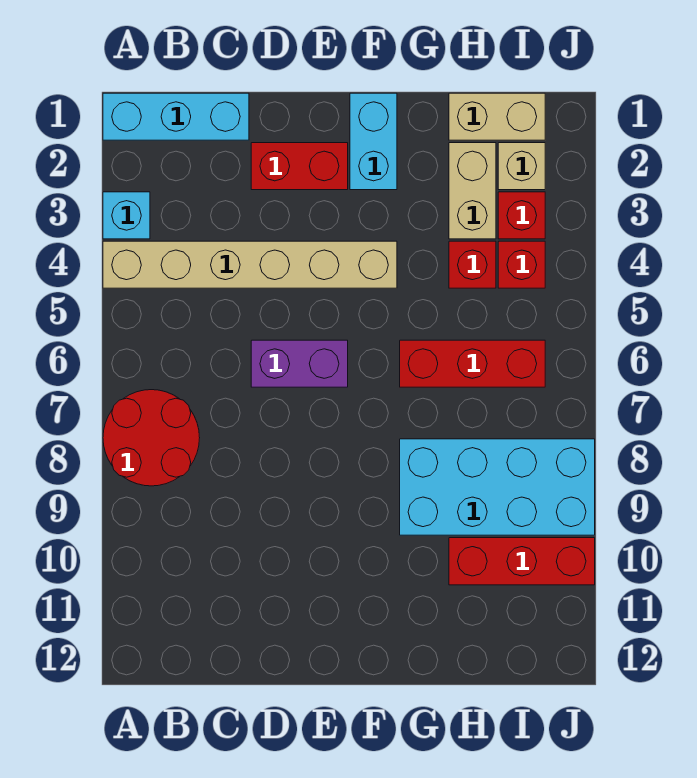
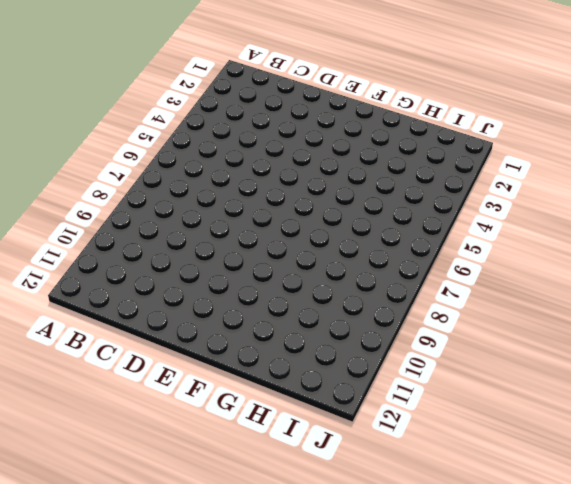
none -> cyan 1x3 brick [103,93,249,140]
none -> cyan 1x1 brick [103,192,150,239]
none -> tan 1x6 brick [103,241,397,288]

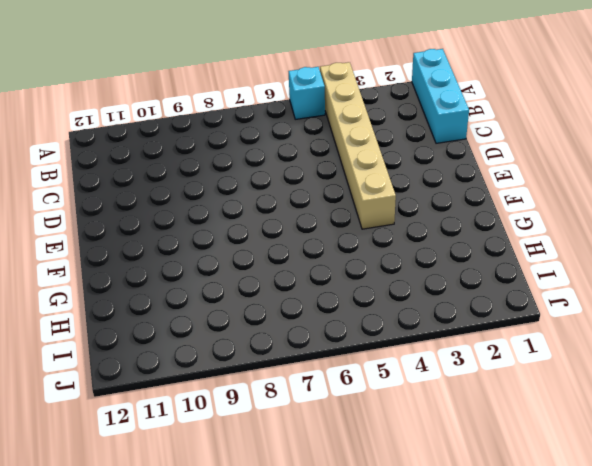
cyan 1x1 brick [289,67,325,119] -> cyan 1x1 brick moved to [103,192,150,239]
none -> red 2x2 round brick [103,390,200,486]
none -> red 1x2 brick [251,143,348,190]
none -> purple 1x2 brick [251,340,348,387]

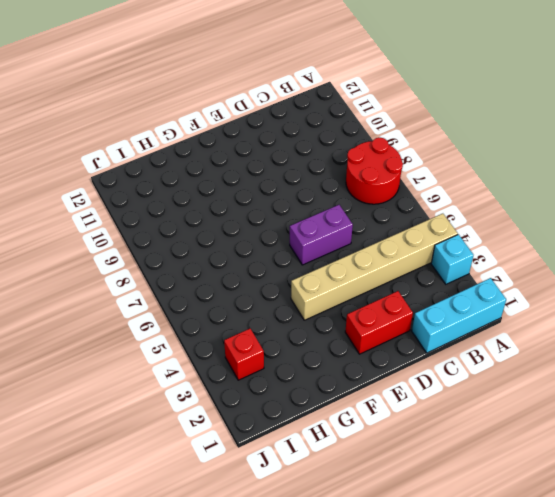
none -> cyan 1x2 brick [350,93,397,190]
none -> red 1x3 brick [400,340,545,387]
none -> cyan 2x4 brick [400,439,595,535]

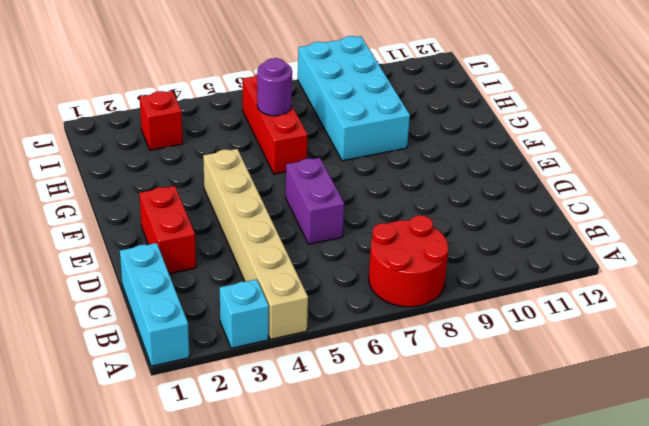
purple 1x1 round brick [257,58,292,116] -> none
none -> cyan 1x2 brick [350,93,397,190]
none -> tan 1x2 brick [449,93,545,140]
none -> tan 1x2 brick [449,143,496,239]

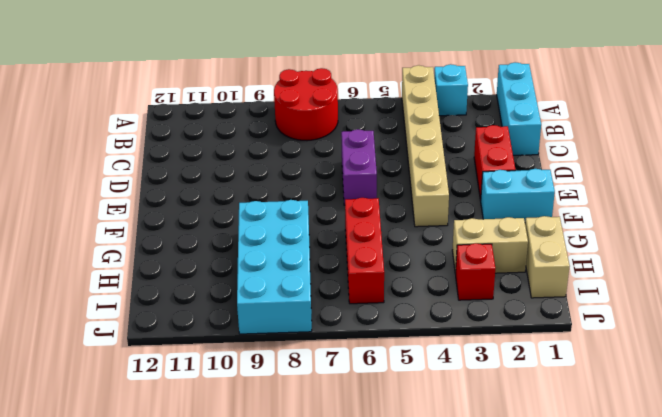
none -> red 1x1 brick [449,241,496,288]
none -> red 1x3 brick [449,538,595,585]
none -> tan 1x1 brick [498,143,545,190]

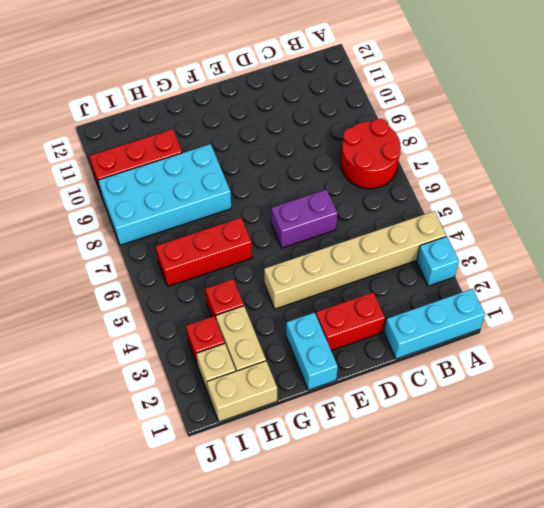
none -> red 1x1 brick [498,241,545,288]

